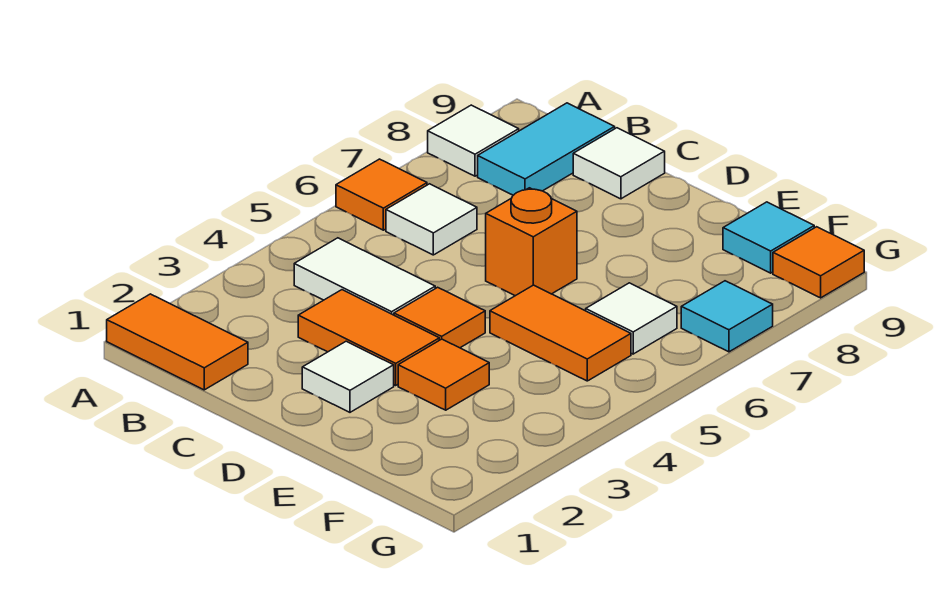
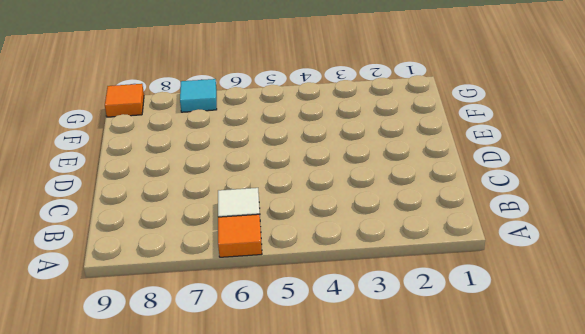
none -> orange 1x2 tile [107,294,248,390]
none -> white 1x1 tile [428,105,519,176]
none -> white 1x2 tile [294,238,435,315]

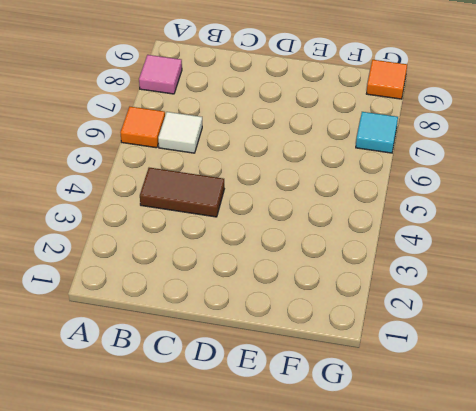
pink 1x1 tile [139,55,182,94] -> white 1x1 tile [428,105,519,176]
brown 1x2 tile [140,168,224,217] -> white 1x2 tile [294,238,435,315]
none -> orange 1x2 tile [107,294,248,390]
none -> cyan 1x2 tile [478,103,615,195]
none -> orange 1x2 tile [298,290,439,385]

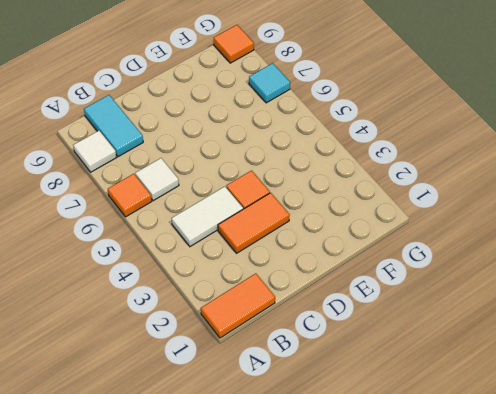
none -> white 1x1 tile [573,128,665,199]
none -> white 1x1 tile [302,341,394,412]
none -> orange 1x1 brick [486,188,577,296]

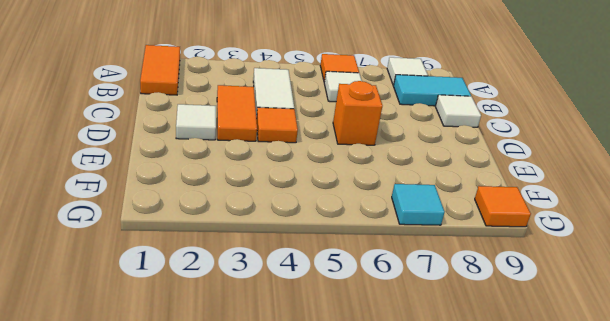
none -> orange 1x1 tile [398,339,489,410]
none -> orange 1x2 tile [490,285,631,381]
none -> white 1x1 tile [586,283,677,354]

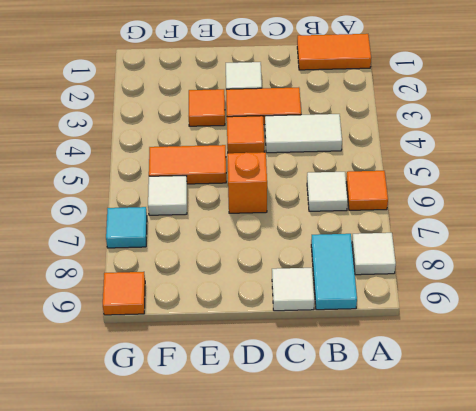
none -> cyan 1x1 tile [723,202,814,273]

